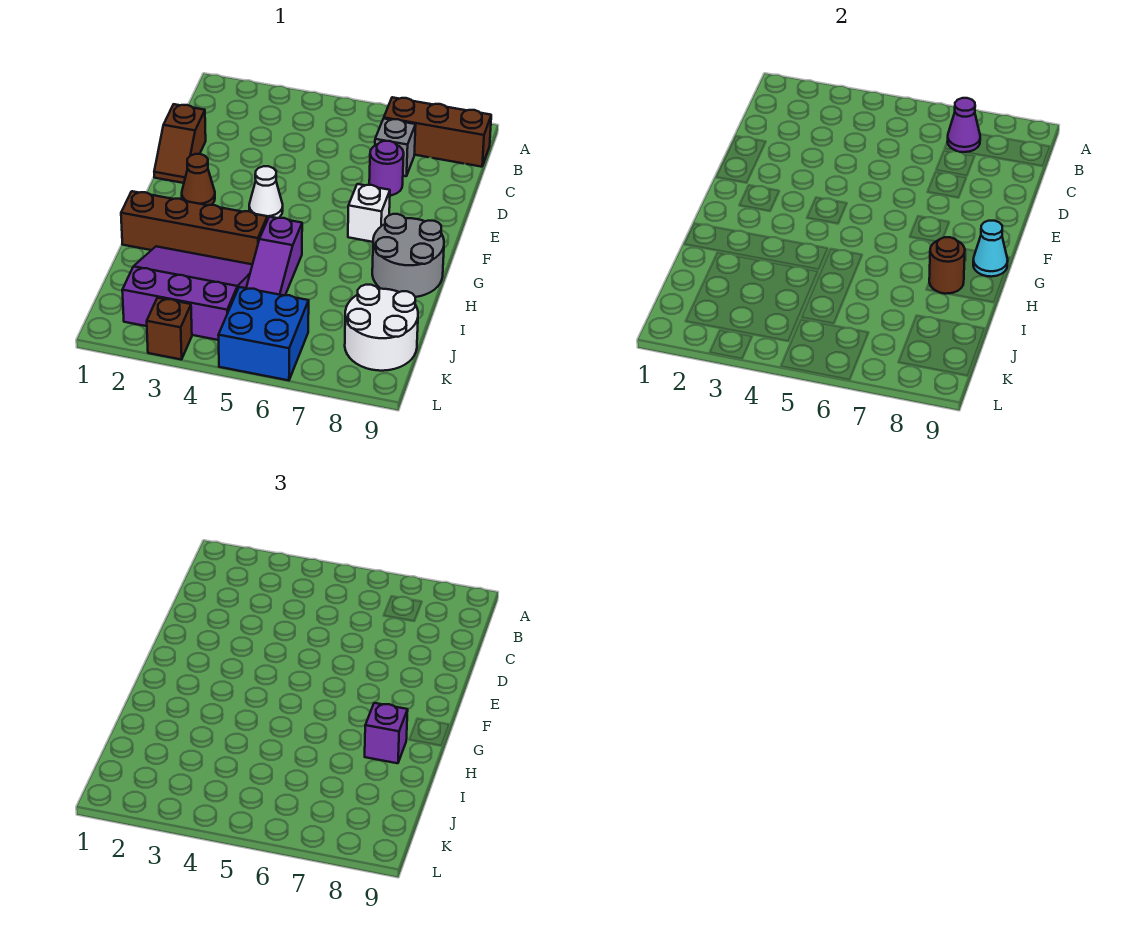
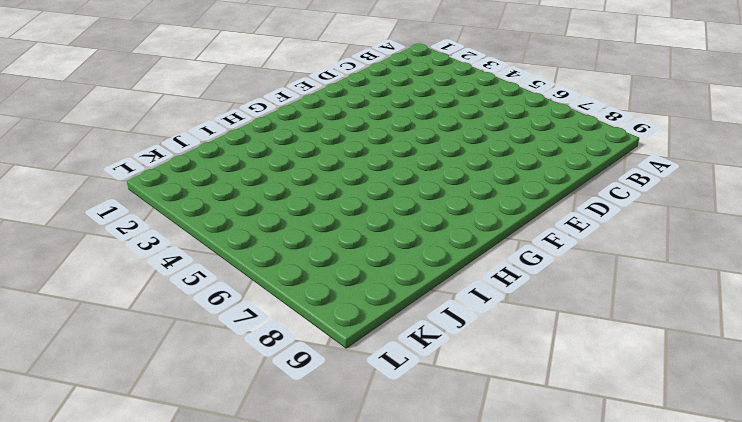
none -> brown 1x3 brick [384,97,491,167]
none -> grey 1x1 brick [375,119,416,176]
none -> brown 1x2 slope [154,104,206,183]

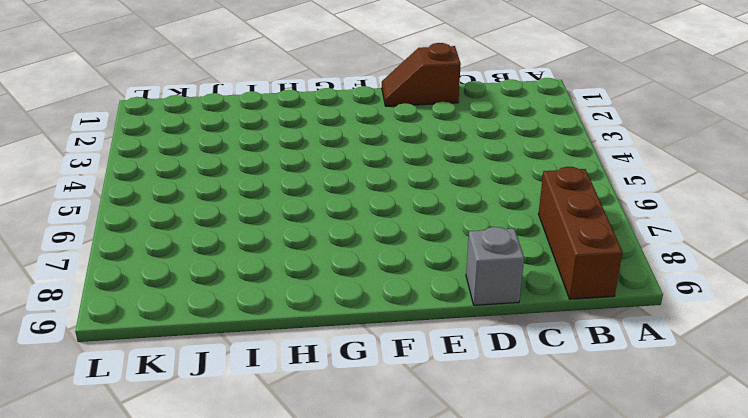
grey 1x1 brick [466,227,524,305] -> grey 1x1 brick moved to [375,119,416,176]
none -> purple 1x1 round brick [369,141,404,195]
none -> brown 1x1 cone [182,154,215,205]
none -> white 1x1 cone [249,166,283,220]

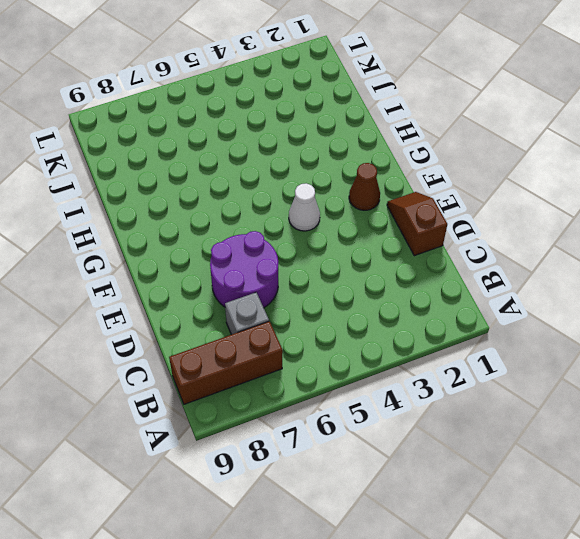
purple 2x2 round brick [210,231,278,308] -> purple 1x1 round brick [369,141,404,195]
none -> white 1x1 brick [348,184,390,242]
none -> grey 2x2 round brick [372,214,444,297]
none -> brown 1x4 brick [121,191,267,264]

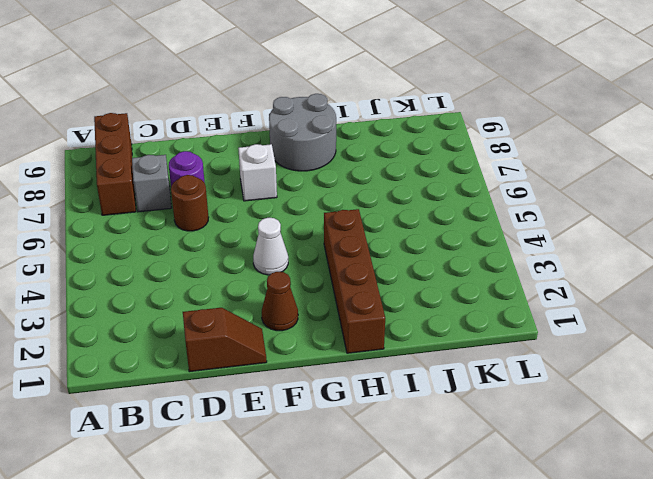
brown 1x1 round brick [171,175,209,231] -> brown 1x1 round brick moved to [929,237,965,294]
none -> purple 1x3 slope [246,217,302,295]
none -> purple 3x3 slope [122,246,252,340]
none -> white 2x2 round brick [345,285,418,371]

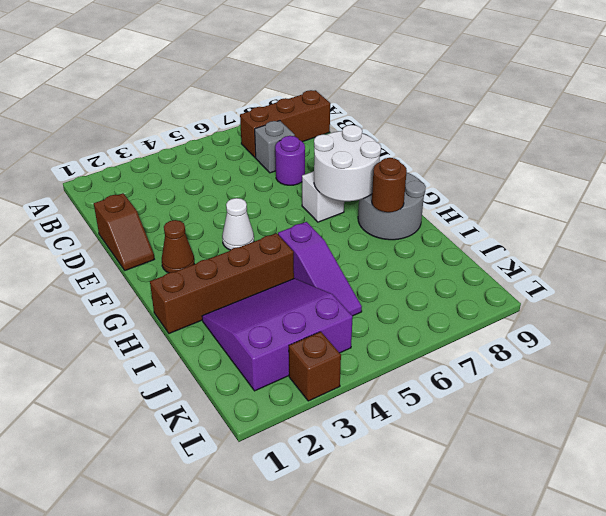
white 2x2 round brick [314,125,381,201] -> white 2x2 round brick moved to [345,285,418,371]
none -> blue 2x2 brick [218,287,309,380]
none -> purple 1x1 cone [947,98,980,152]
none -> cyan 1x1 cone [973,221,1008,277]

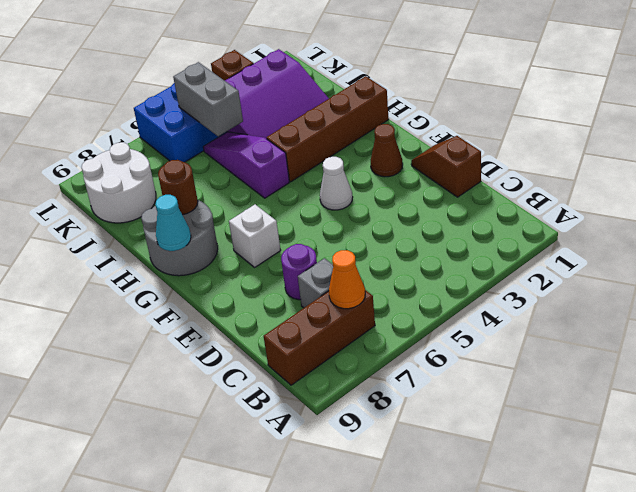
orange 1x1 cone [329,250,365,309] -> purple 1x1 cone [947,98,980,152]
grey 1x2 brick [173,62,243,136] -> none
none -> purple 1x1 brick [365,703,408,763]

